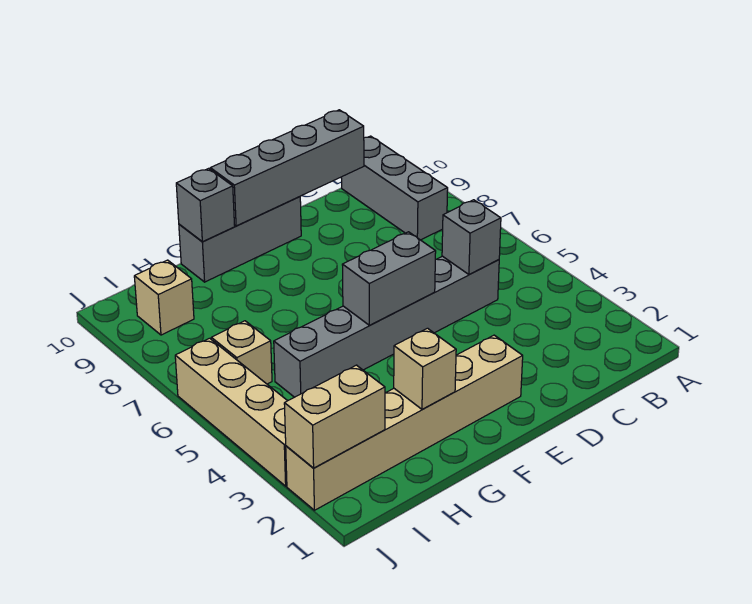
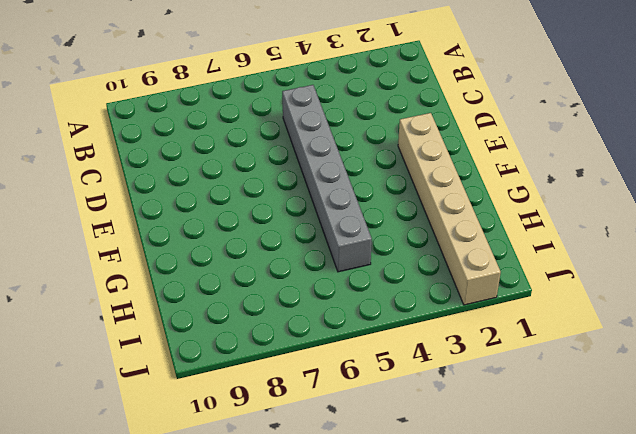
none -> grey 1x3 brick [341,136,448,240]
none -> grey 1x3 brick [179,197,301,282]
none -> tan 1x1 brick [211,321,272,384]

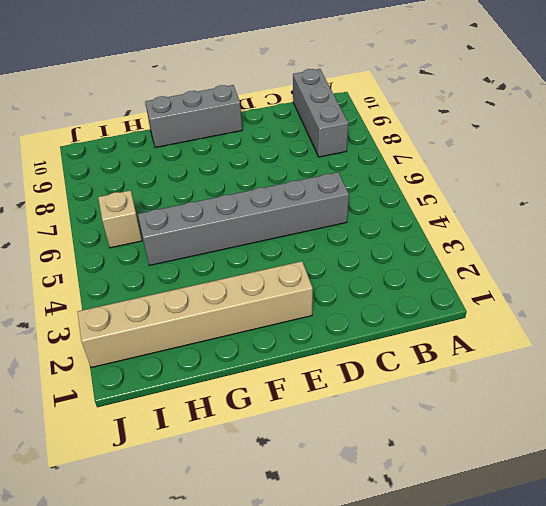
none -> tan 1x1 brick [134,260,194,335]
none -> tan 1x4 brick [175,338,287,486]
none -> grey 1x1 brick [442,200,501,275]

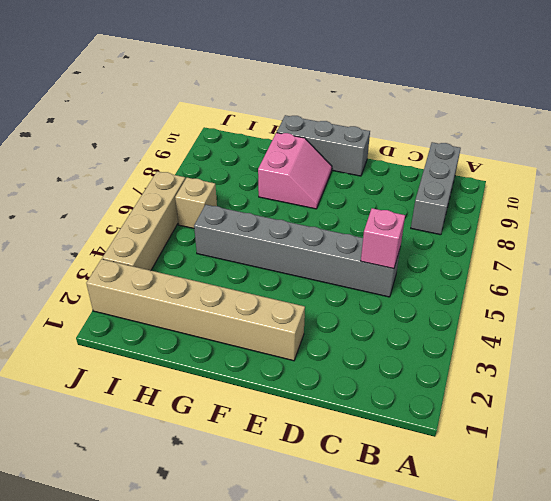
pink 1x1 brick [361,208,405,269] -> grey 1x1 brick [442,200,501,275]
pink 2x2 slope [258,133,332,209] -> none
none -> tan 1x1 brick [134,260,194,335]
none -> grey 1x4 brick [210,110,364,226]
none -> grey 1x2 brick [342,232,436,325]

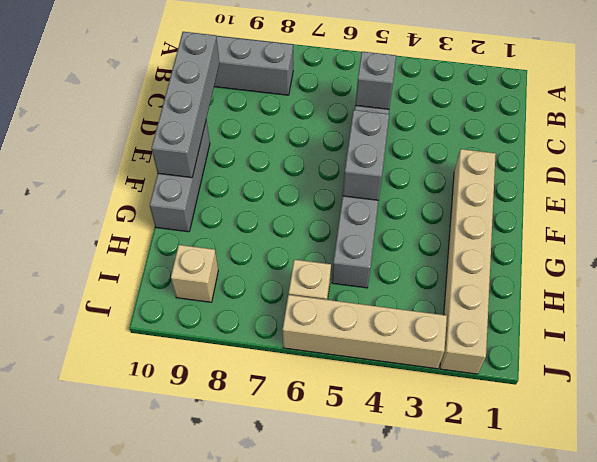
none -> tan 1x1 brick [394,328,456,409]
none -> grey 1x1 brick [176,168,235,242]
none -> tan 1x2 brick [284,365,385,468]

